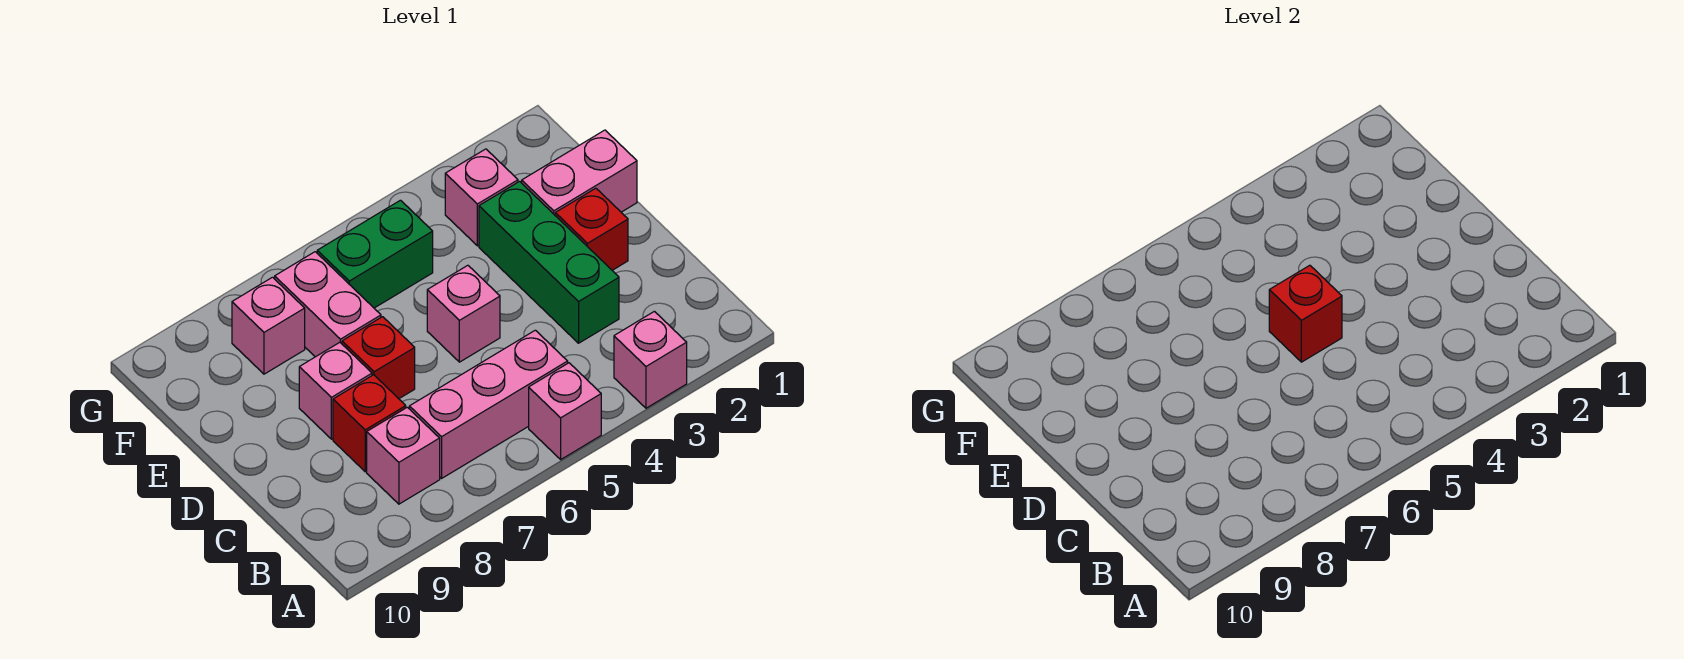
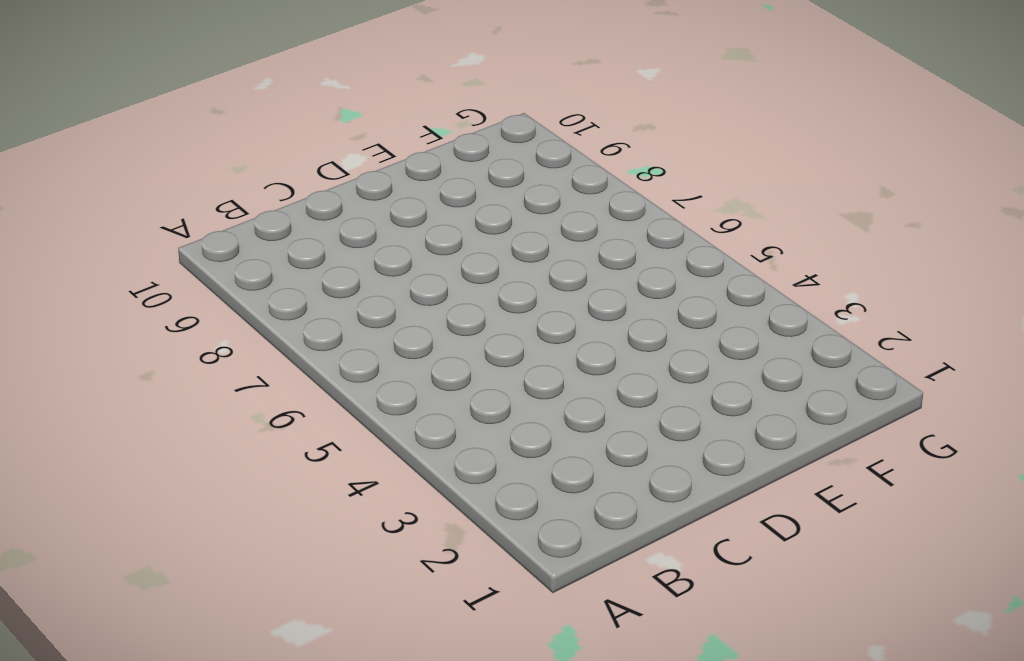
none -> pink 1x1 brick [614,311,687,408]
none -> pink 1x1 brick [529,363,601,459]
none -> pink 1x3 brick [409,330,568,478]

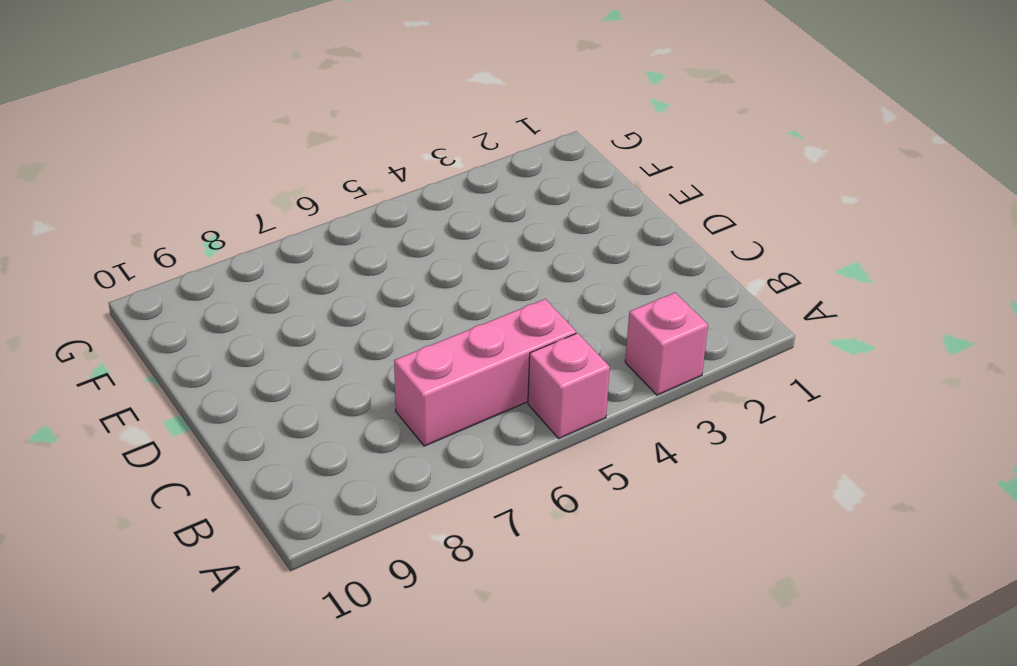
none -> pink 1x1 brick [367,407,440,504]
none -> green 1x3 brick [479,181,619,343]
none -> red 1x1 brick [333,375,406,472]

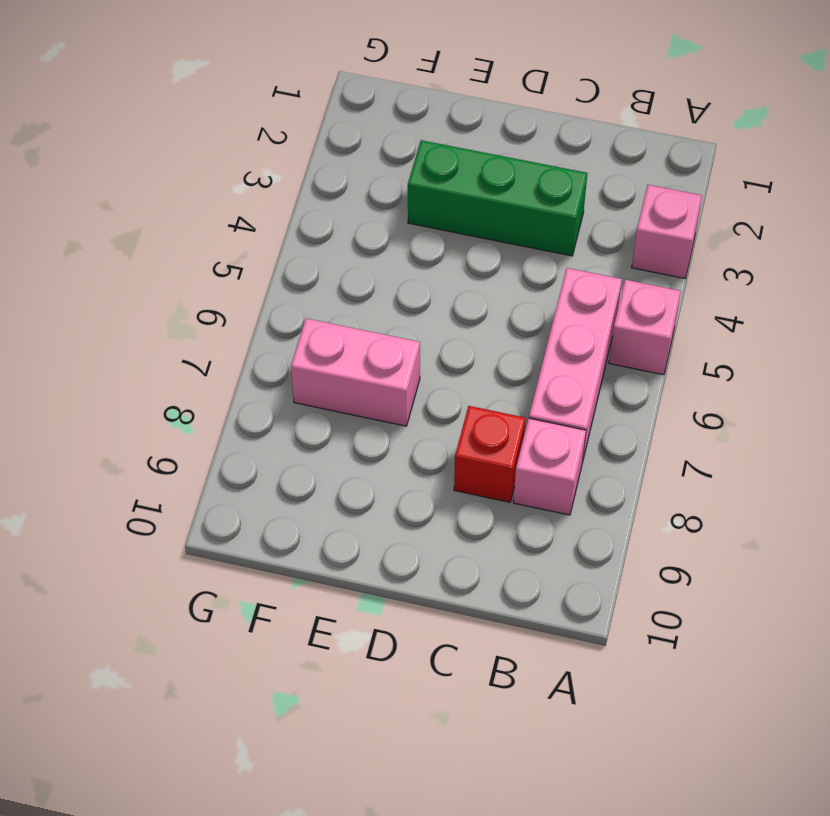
none -> red 1x1 brick [555,188,628,270]
none -> pink 1x1 brick [427,265,500,362]
none -> red 1x1 brick [342,317,415,399]

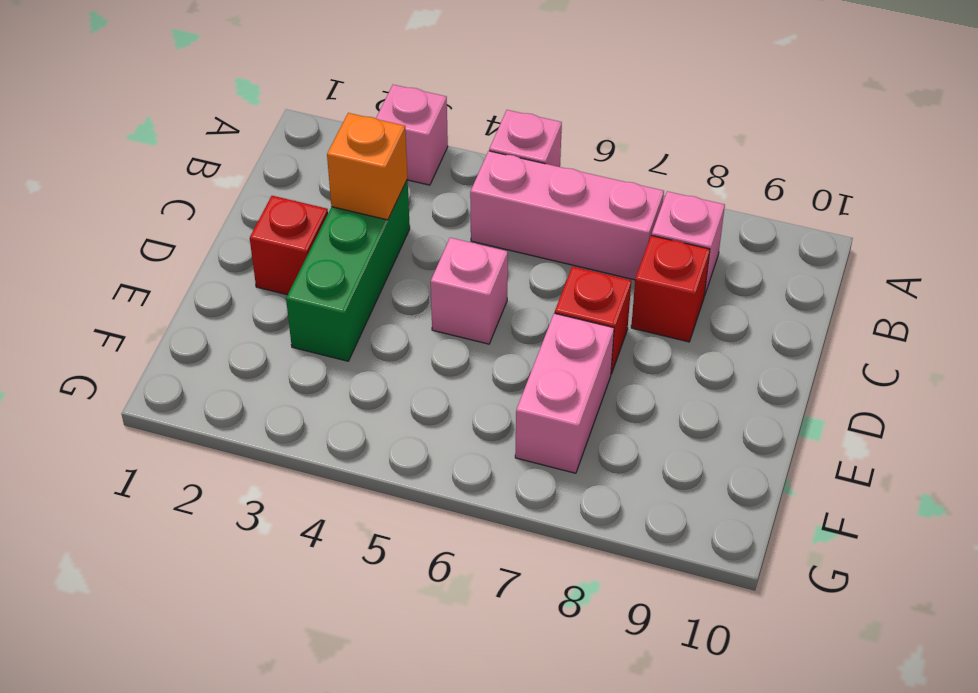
orange 1x1 brick [327,113,408,220] -> none
none -> pink 1x1 brick [299,342,372,439]
none -> pink 1x2 brick [522,130,637,215]
none -> pink 1x1 brick [445,149,518,246]

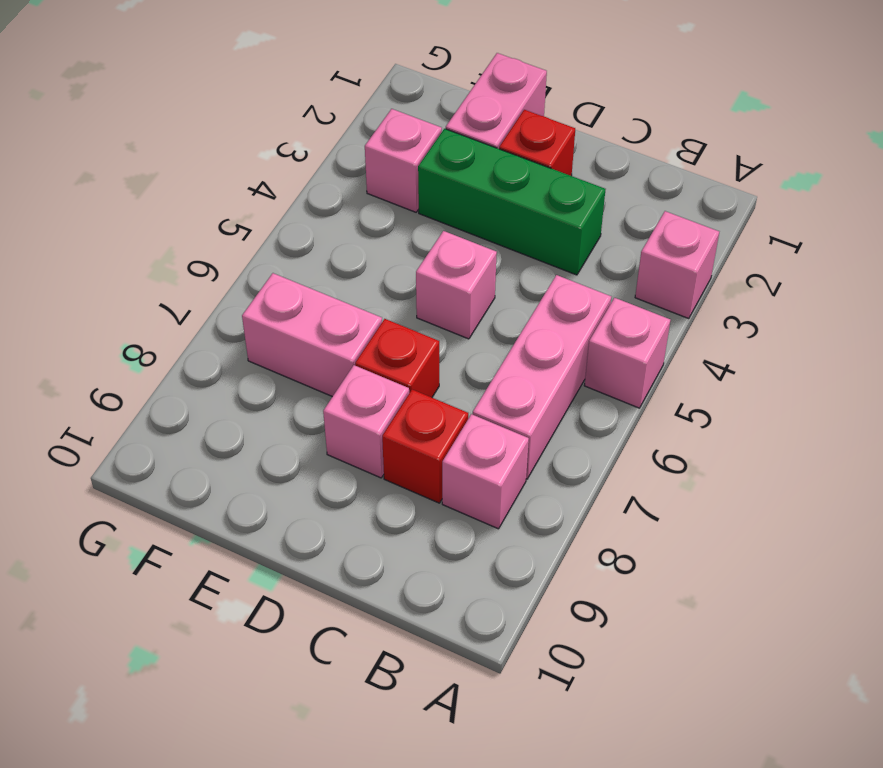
none -> green 1x2 brick [317,200,433,308]
none -> pink 1x1 brick [232,277,305,374]
none -> red 1x1 brick [1269,265,1342,362]

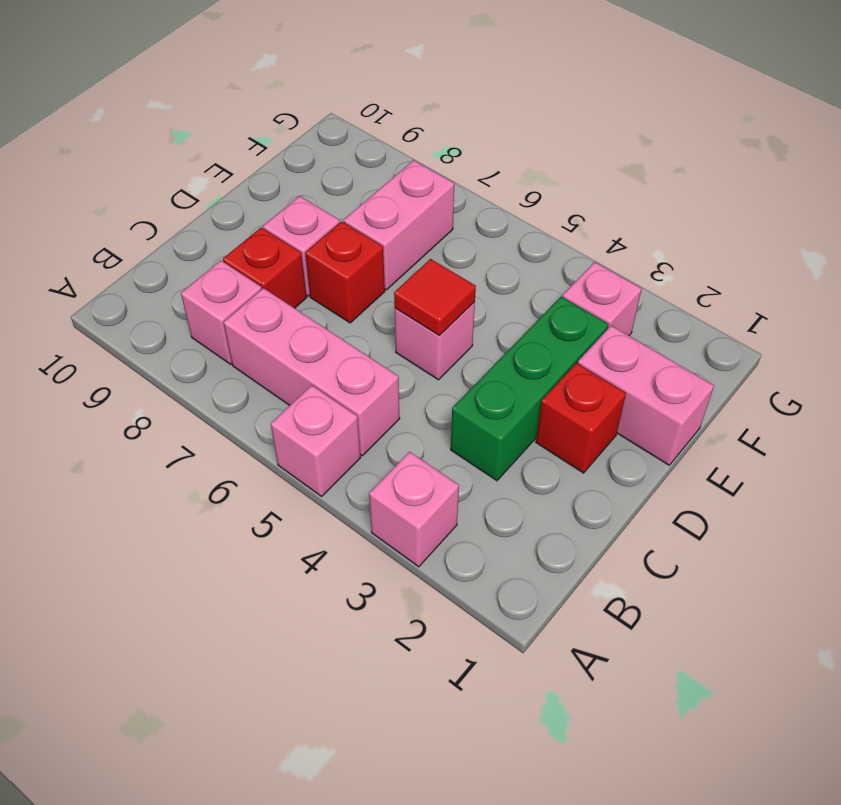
red 1x1 tile [394,259,476,335] -> red 1x1 brick [1269,265,1342,362]
none -> green 1x2 brick [317,200,433,308]
none -> pink 1x1 brick [232,277,305,374]

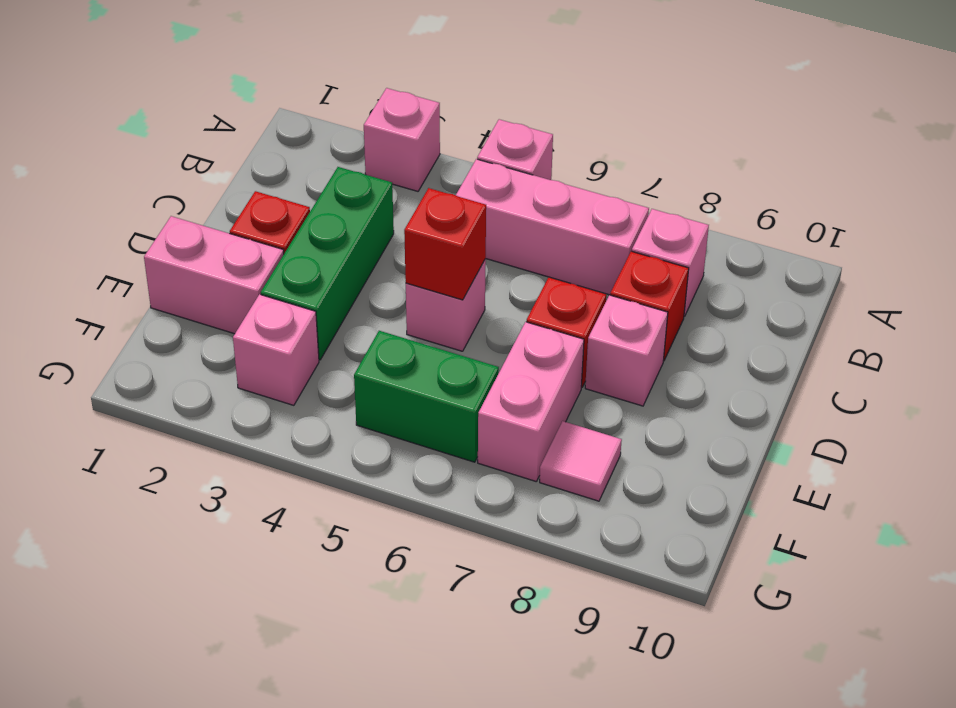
pink 1x1 tile [540,421,622,501] -> pink 1x1 brick [232,277,305,374]

